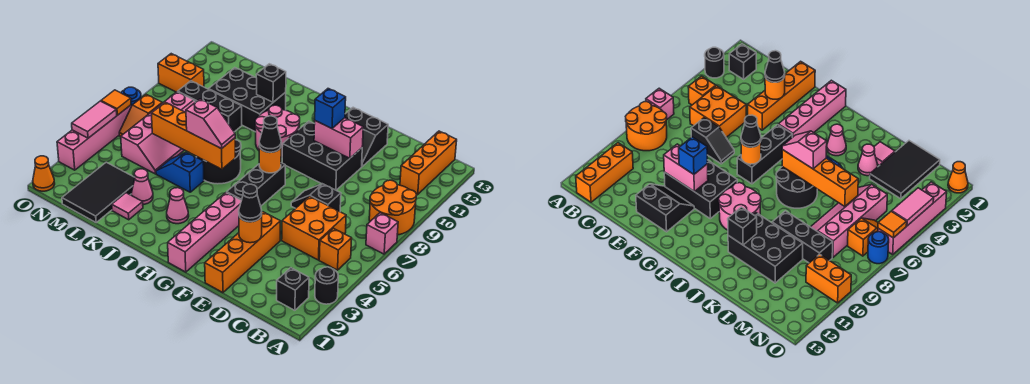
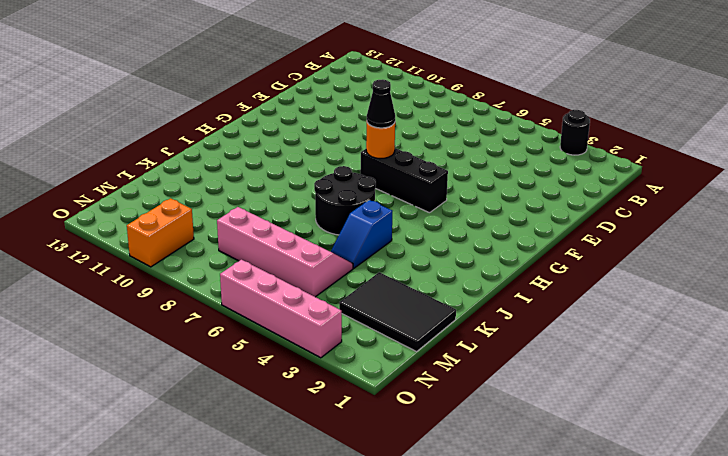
none -> pink 1x1 brick [366,213,398,254]
none -> orange 2x2 round brick [369,180,416,235]
none -> black 1x1 brick [277,268,309,310]
none -> orange 1x1 brick [319,228,352,270]

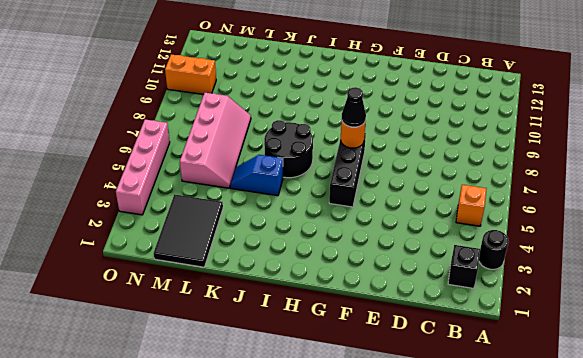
none -> pink 1x1 brick [366,213,398,254]
none -> orange 2x2 round brick [369,180,416,235]
none -> orange 1x3 brick [400,131,457,194]
none -> orange 2x2 brick [282,196,346,260]

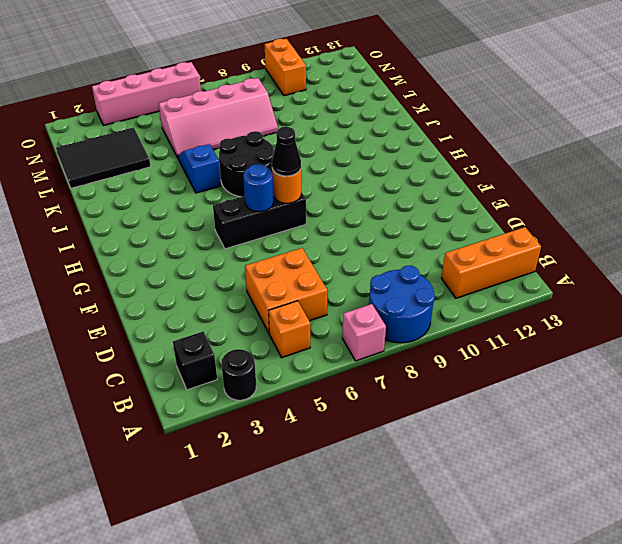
blue 2x2 round brick [369,266,435,343] -> orange 2x2 round brick [369,180,416,235]
blue 1x1 round brick [243,164,274,212] -> blue 1x1 round brick moved to [121,87,141,106]
none -> black 1x2 slope [291,184,341,212]
none -> orange 1x4 brick [205,212,280,293]
none -> black 2x3 brick [282,121,362,190]
none -> black 2x2 slope [345,107,388,167]

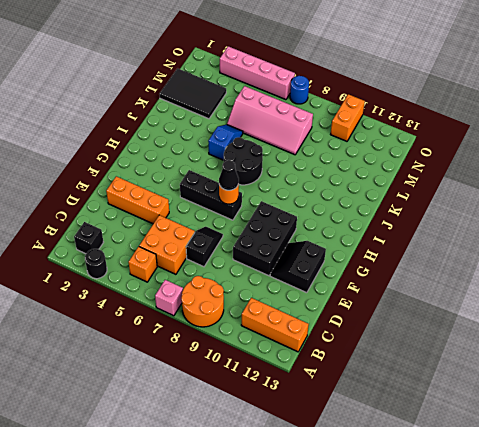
orange 1x3 brick [106,176,169,224] -> orange 1x4 brick [205,212,280,293]
none -> pink 1x4 brick [168,192,241,272]
none -> pink 2x2 round brick [255,105,300,157]
none -> pink 1x1 cone [167,188,189,224]
none -> black 2x3 brick [209,68,286,132]

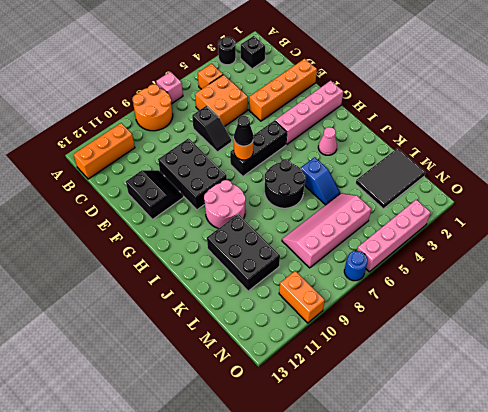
none -> pink 1x1 tile [112,193,143,220]
none -> pink 1x1 cone [131,169,153,204]
none -> black 1x3 brick [178,81,242,132]
none -> orange 1x2 slope [119,94,162,137]

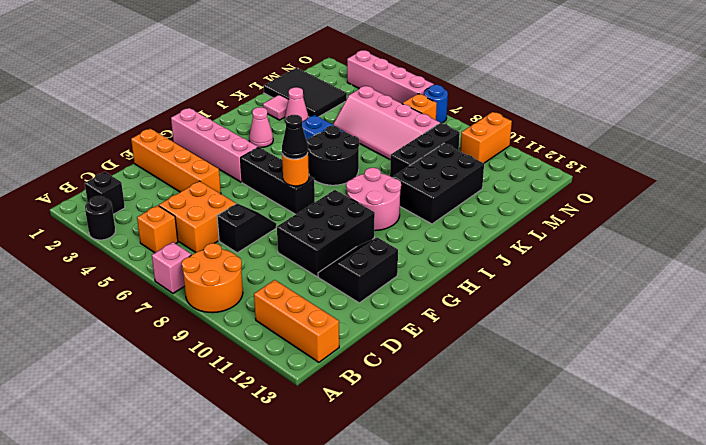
none -> orange 1x1 cone [33,156,55,191]
none -> orange 1x1 round brick [239,215,262,243]
none -> pink 1x2 brick [314,118,363,158]
none -> orange 1x4 brick [151,102,235,169]

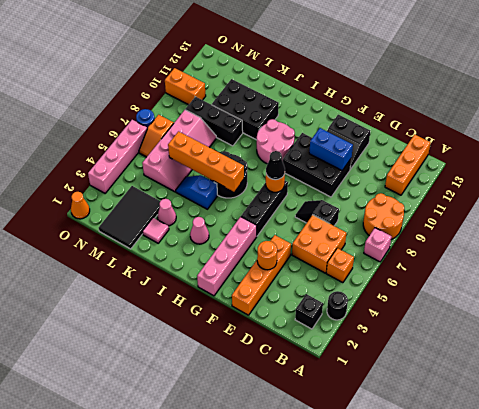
blue 1x2 brick [309,128,353,170] -> pink 1x2 brick [314,118,363,158]
none -> black 1x1 brick [256,64,286,102]
none -> pink 1x2 tile [72,101,117,138]
none -> orange 1x1 tile [101,90,131,115]
none -> black 1x1 cone [239,184,262,222]

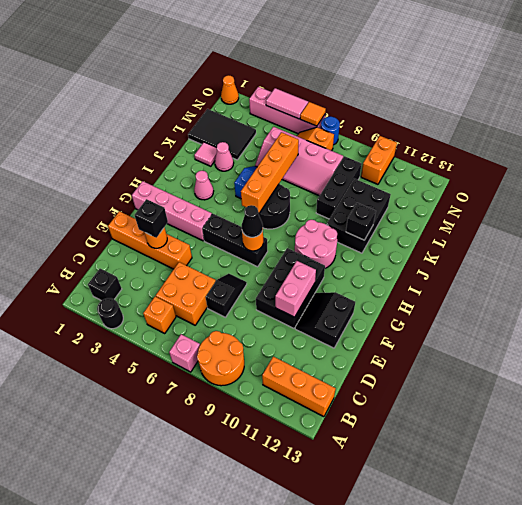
black 1x1 brick [135,199,168,238] -> black 1x1 cone [239,184,262,222]
none -> blue 1x1 brick [315,89,346,129]
none -> pink 1x2 slope [186,99,235,149]

